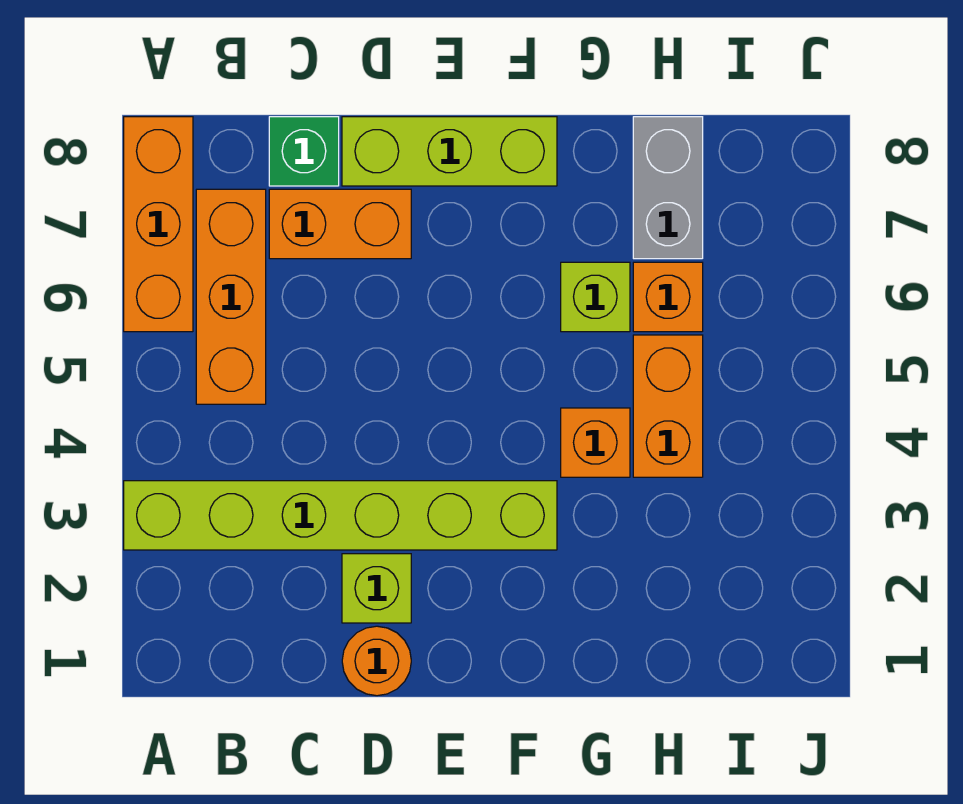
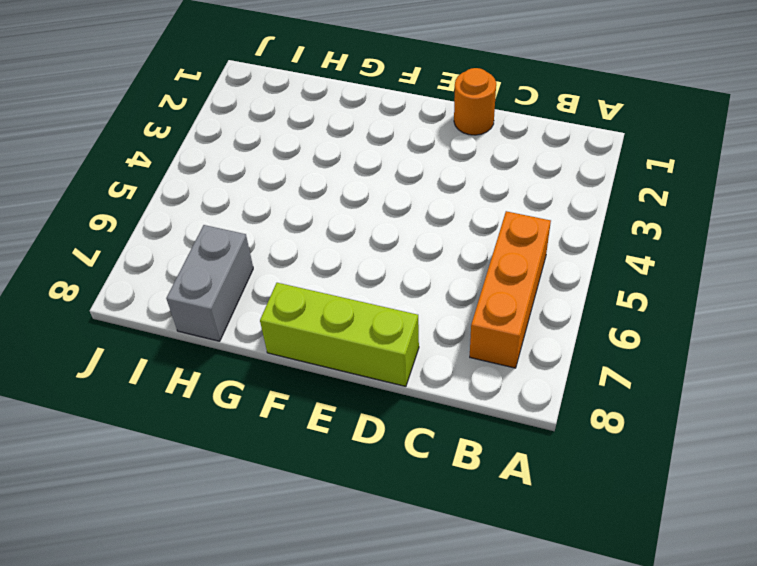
none -> lime 1x6 brick [124,481,557,550]
none -> orange 1x3 brick [124,117,193,332]
none -> orange 1x2 brick [269,189,411,259]

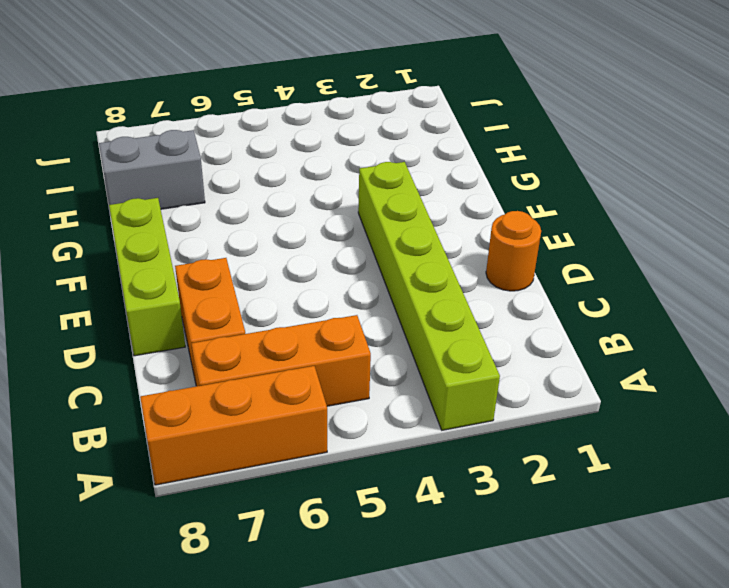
none -> green 1x1 brick [269,117,339,186]
none -> lime 1x1 brick [342,554,411,623]
none -> orange 1x1 brick [561,408,630,477]

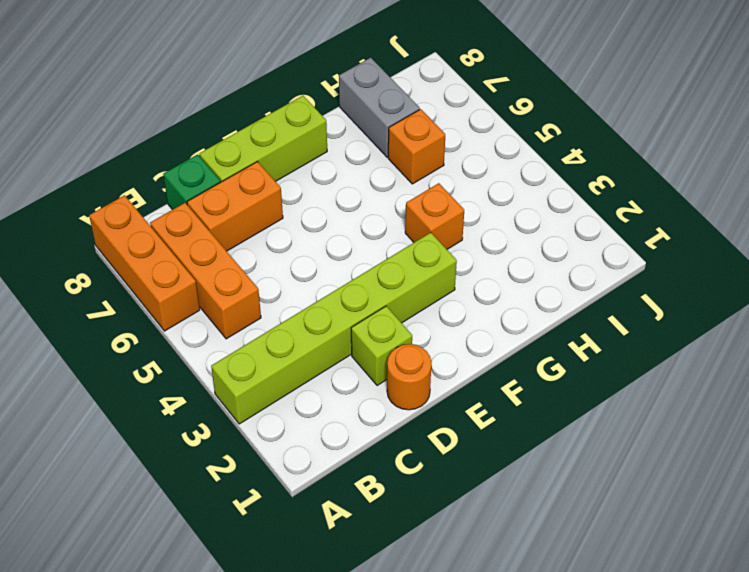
none -> lime 1x1 brick [561,262,630,332]
none -> orange 1x2 brick [633,335,703,477]

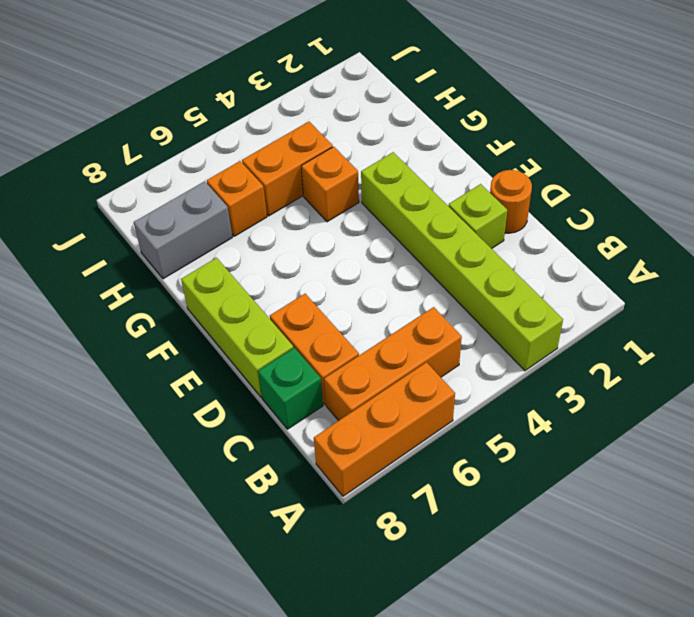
none -> lime 1x1 brick [561,262,630,332]

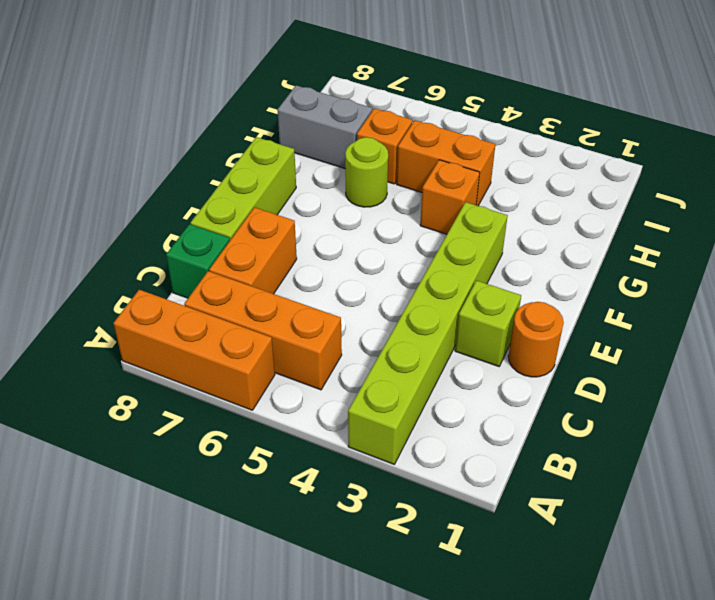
lime 1x1 round brick [345,137,388,207] -> lime 1x1 brick [561,262,630,332]

